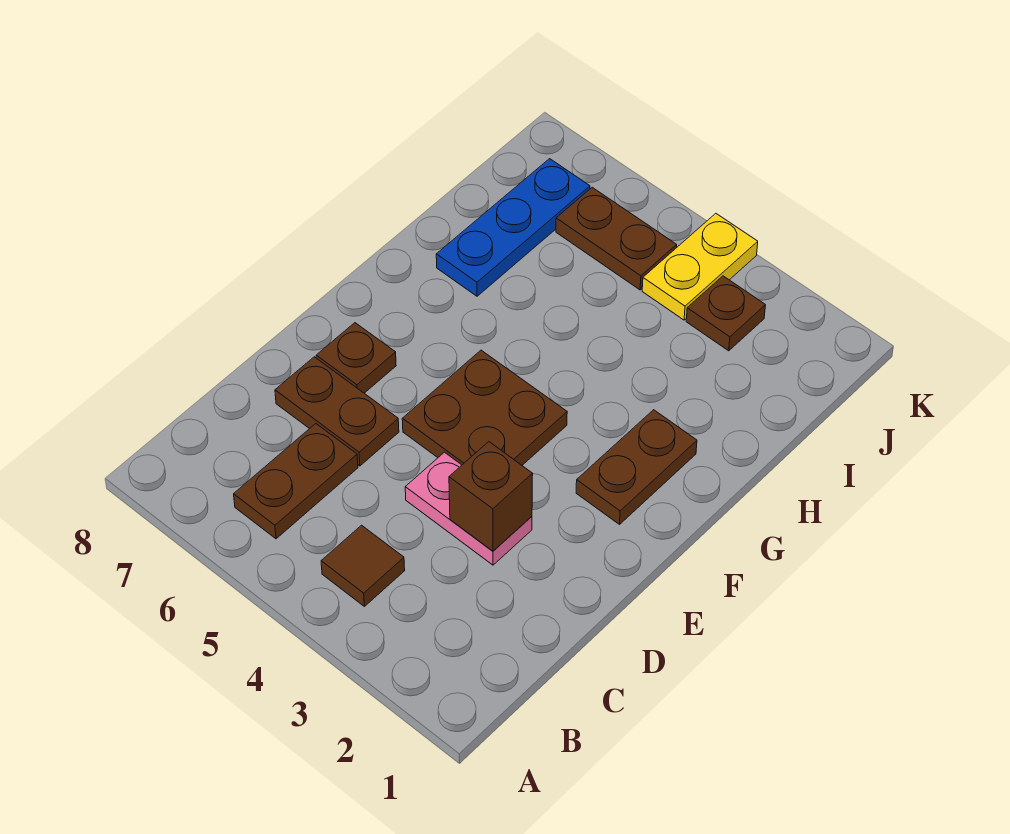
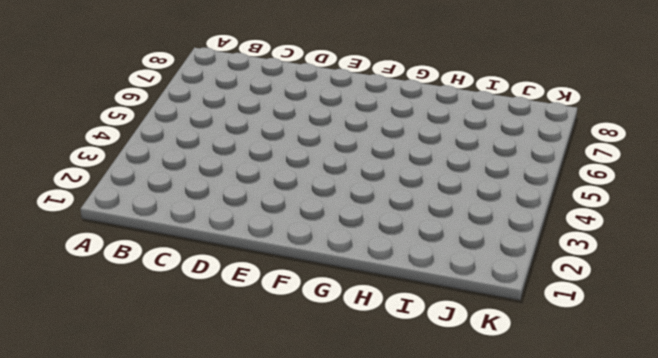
none -> brown 1x1 tile [321,525,405,606]
none -> brown 1x2 plate [234,424,358,539]
none -> pink 1x2 plate [405,452,532,565]

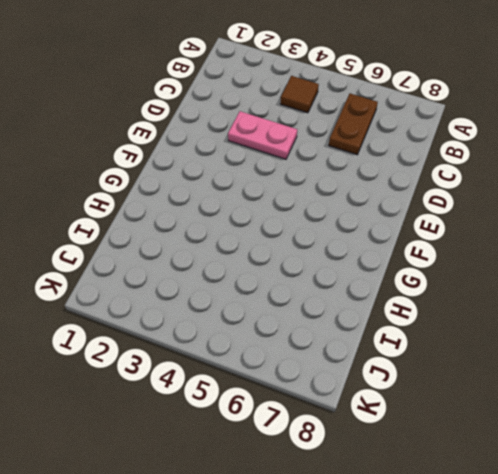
none -> brown 1x2 plate [275,357,399,466]
none -> brown 2x2 plate [402,350,567,465]
none -> brown 1x1 plate [316,323,396,393]

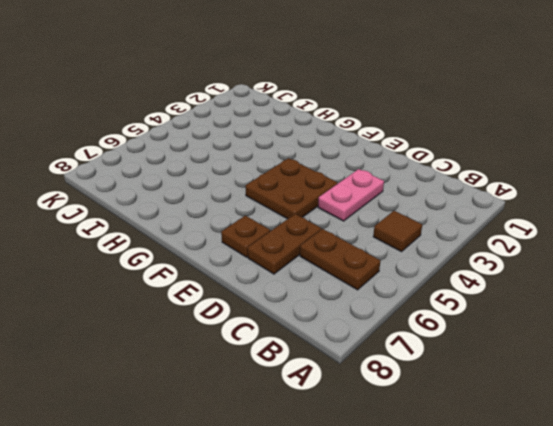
none -> brown 1x2 plate [576,410,697,524]
none -> blue 1x3 plate [436,159,590,296]
none -> brown 1x1 plate [686,276,765,351]

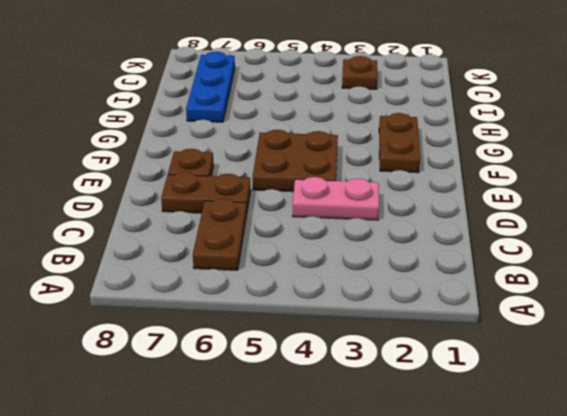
none -> brown 1x1 tile [321,525,405,606]
none -> yellow 1x2 plate [642,214,758,320]
none -> brown 1x2 plate [556,187,677,290]

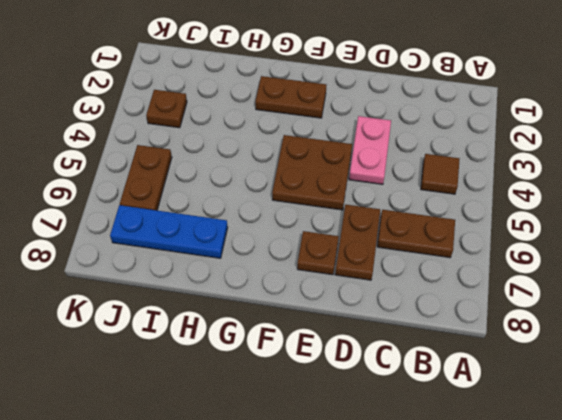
none -> yellow 1x2 plate [642,214,758,320]
none -> brown 1x1 brick [449,442,533,551]

